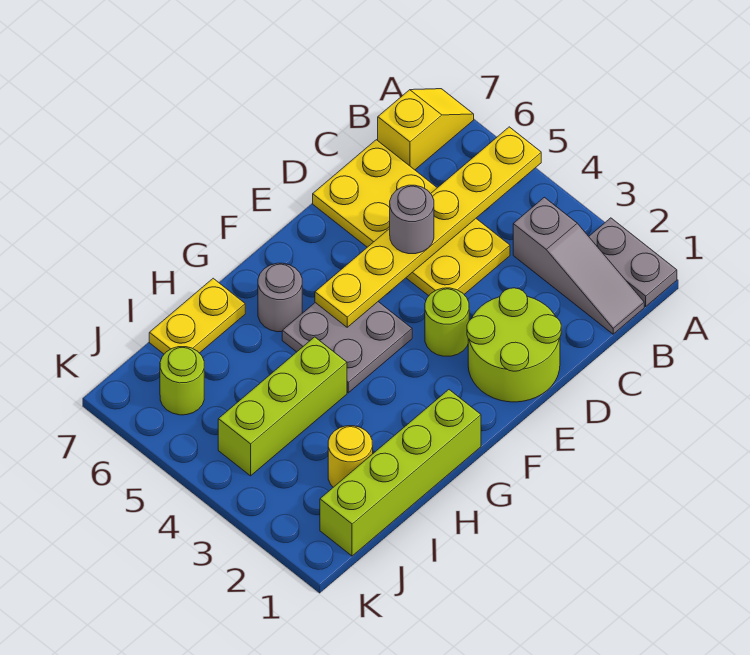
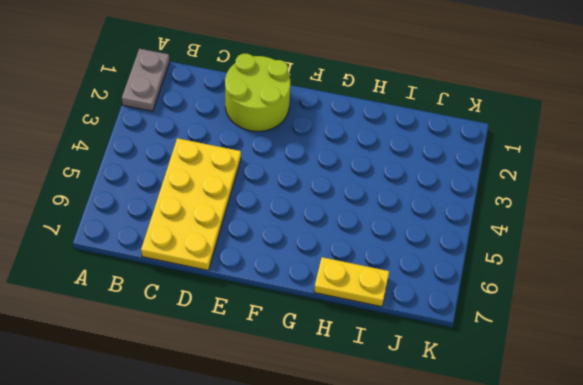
none -> yellow 1x2 slope [378,89,474,170]
none -> grey 1x3 slope [513,197,644,334]
none -> lime 1x1 round brick [425,288,469,356]

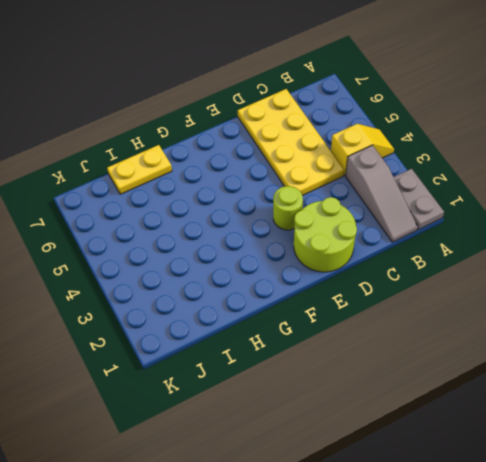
yellow 1x2 slope [331,124,394,175] -> yellow 1x2 slope moved to [378,89,474,170]
none -> grey 2x2 plate [282,302,412,393]
none -> lime 1x4 brick [320,390,481,556]
none -> grey 1x1 round brick [258,263,302,332]

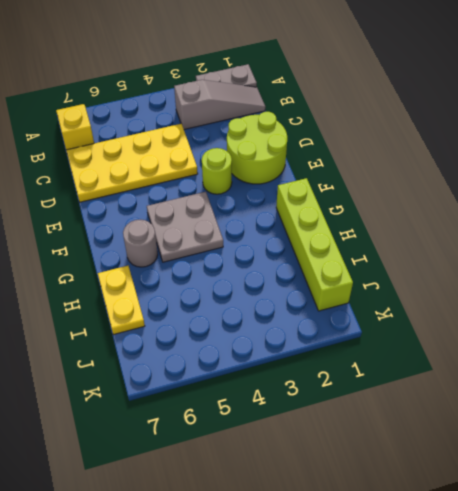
none -> lime 1x3 brick [218,337,347,476]
none -> yellow 1x1 round brick [328,426,373,487]
none -> lime 1x1 round brick [160,347,204,415]

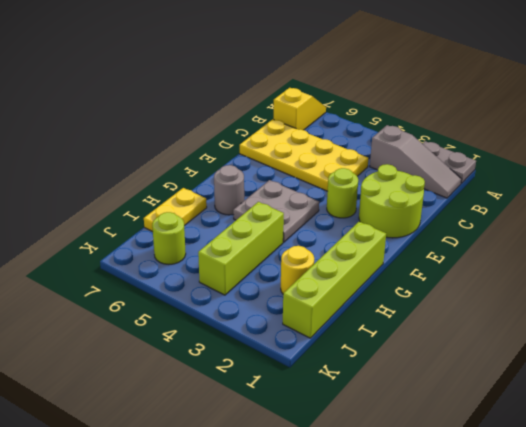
none -> yellow 1x6 plate [315,127,541,327]
none -> grey 1x1 round brick [390,185,434,254]

